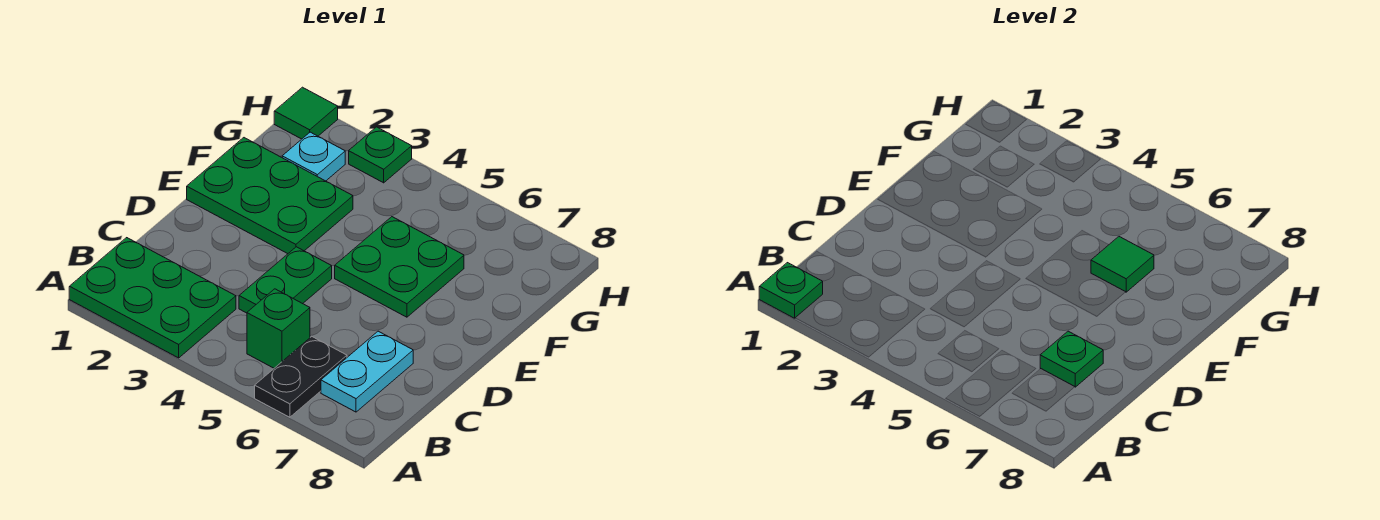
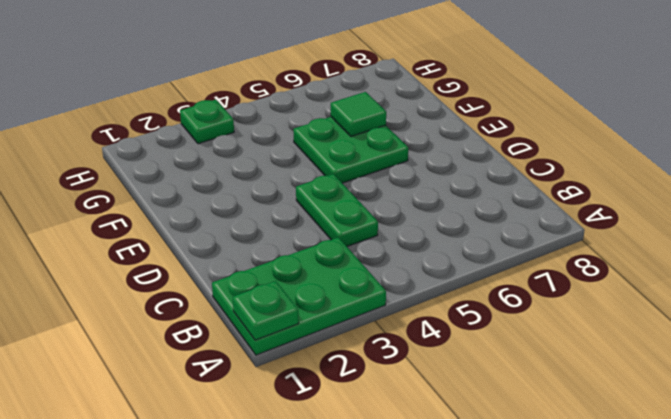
none -> black 1x2 plate [255,337,347,417]
none -> green 1x1 brick [247,289,310,368]
none -> cyan 1x2 plate [321,331,413,412]

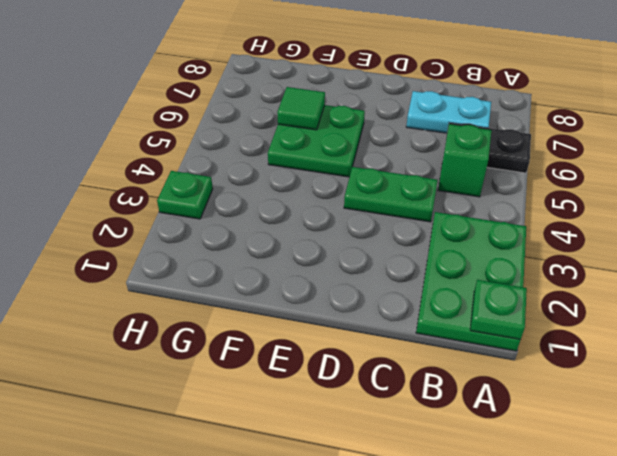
none -> green 2x3 plate [187,138,353,254]
none -> cyan 1x1 plate [282,132,345,181]
none -> green 1x1 tile [274,87,338,139]

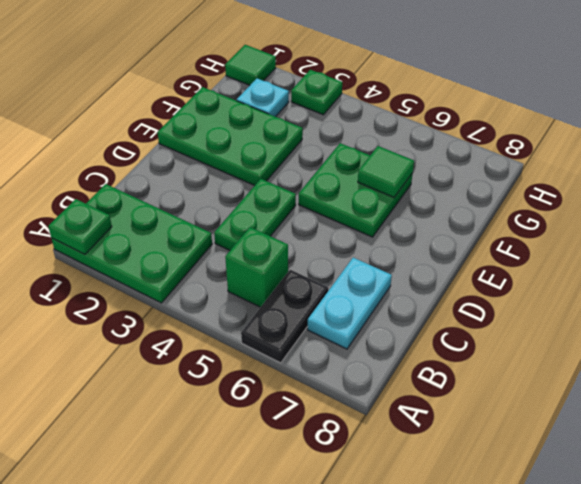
none -> green 1x1 plate [1040,331,1103,387]

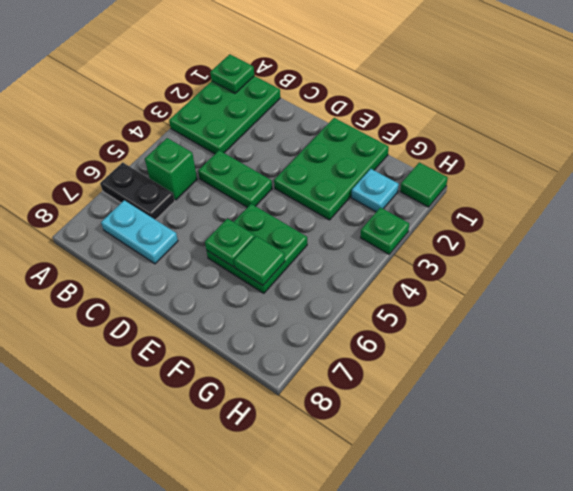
green 1x1 plate [205,218,255,267] -> green 1x1 plate moved to [1040,331,1103,387]

